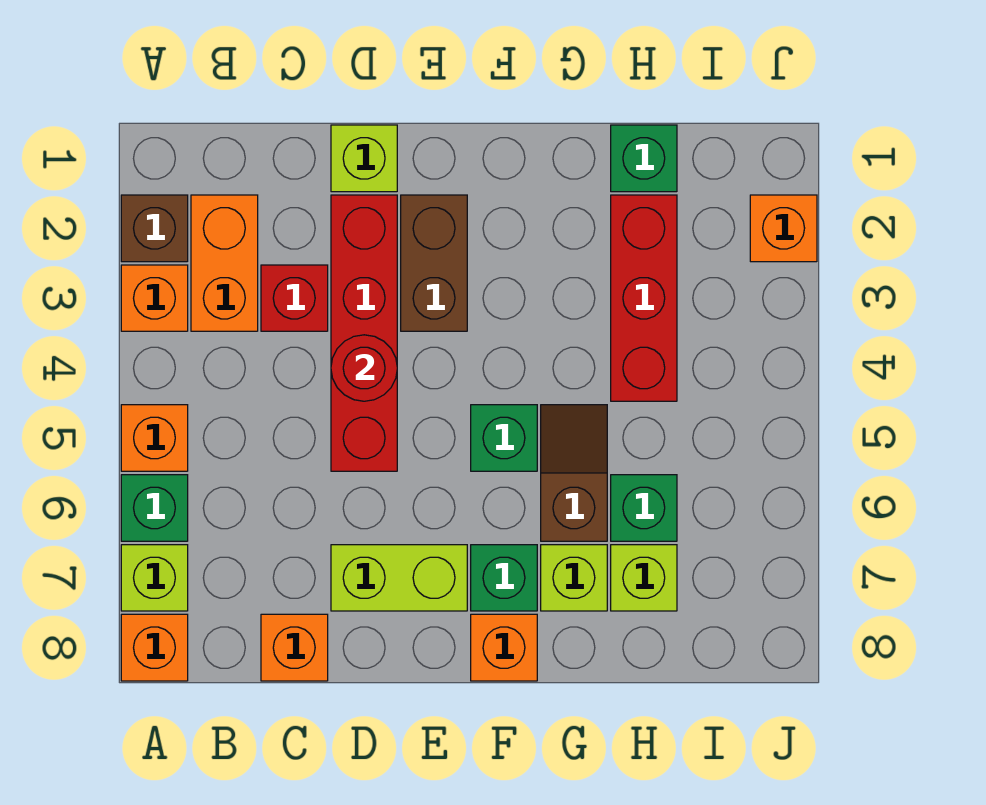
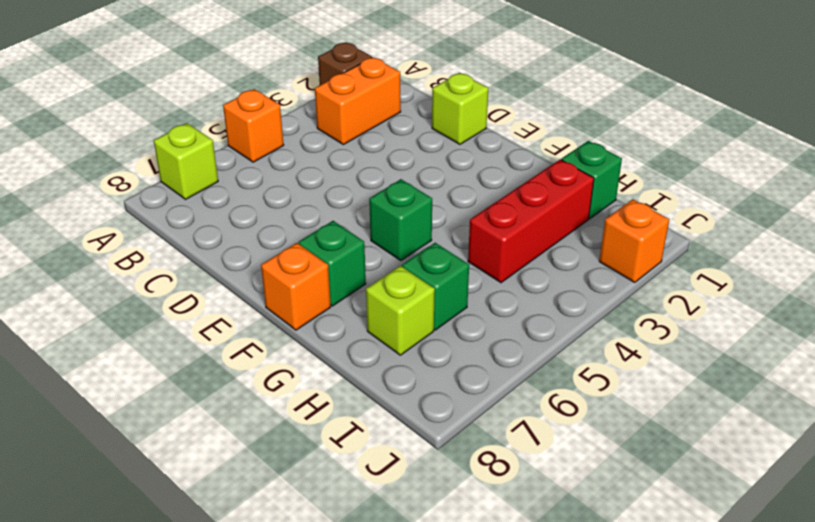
none -> orange 1x1 brick [121,265,188,331]
none -> green 1x1 brick [121,475,188,541]
none -> orange 1x1 brick [121,614,188,681]

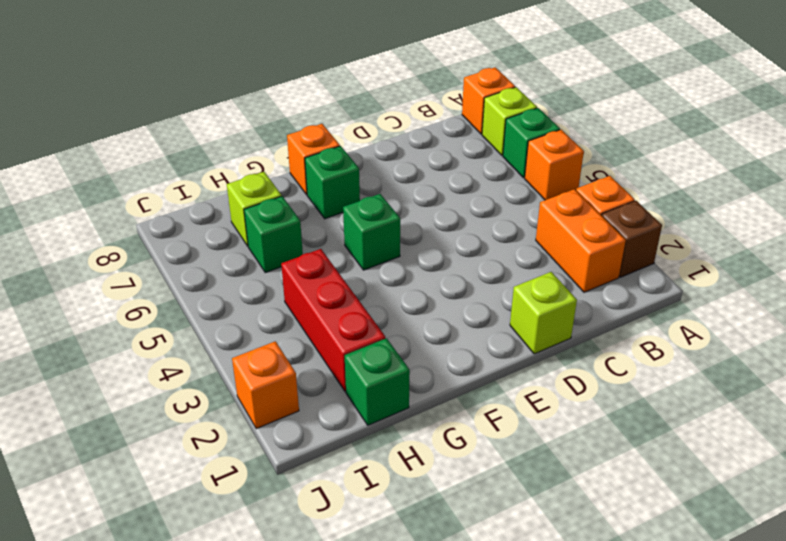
none -> red 1x1 brick [261,265,328,331]
none -> orange 1x1 brick [261,614,328,681]
none -> red 1x4 brick [331,195,397,471]

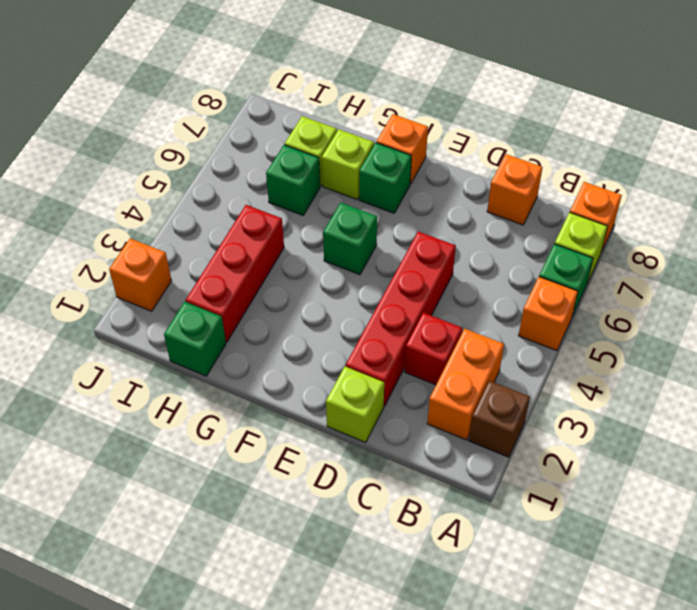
none -> orange 1x1 brick [121,265,188,331]
none -> lime 1x2 brick [331,545,467,611]
none -> brown 1x2 brick [401,195,467,331]

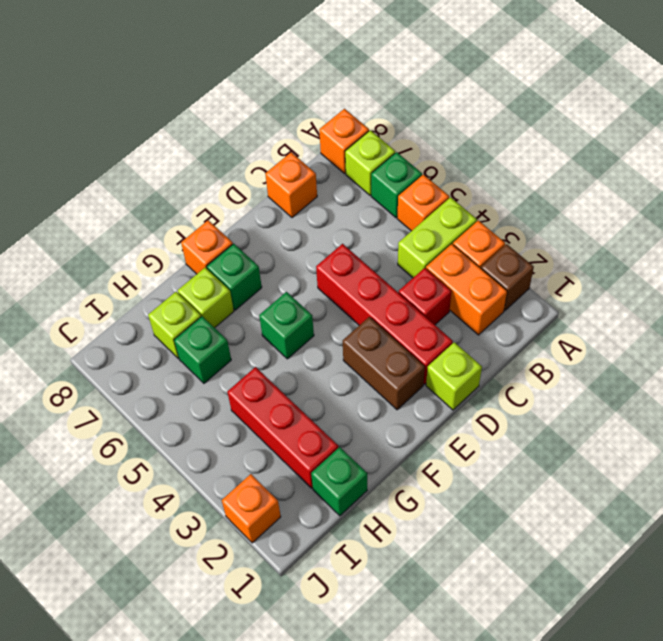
lime 1x2 brick [398,197,477,278] -> lime 1x2 brick moved to [331,545,467,611]
none -> brown 1x2 slope [541,405,607,541]
none -> red 1x1 round brick [331,335,397,401]

